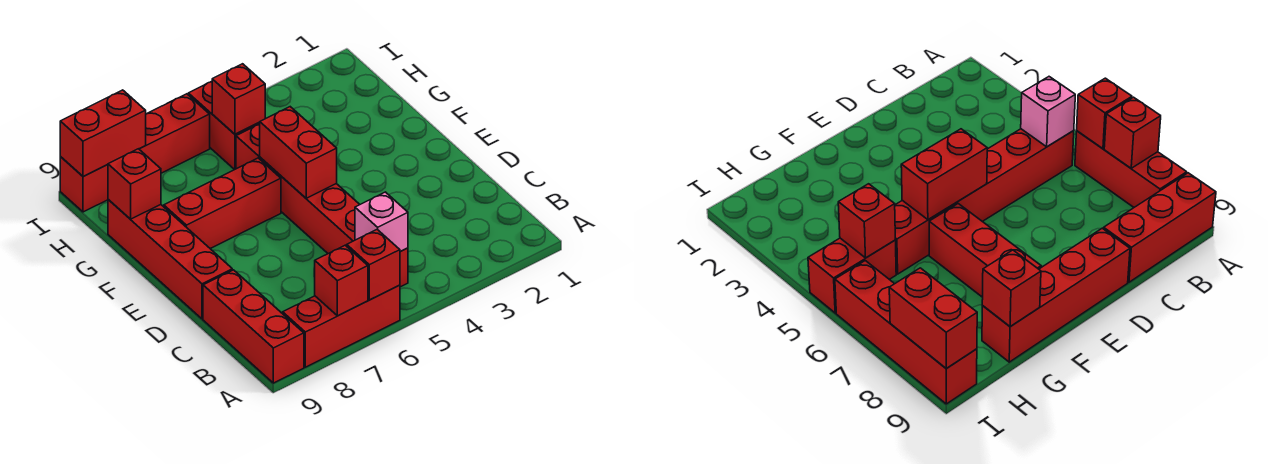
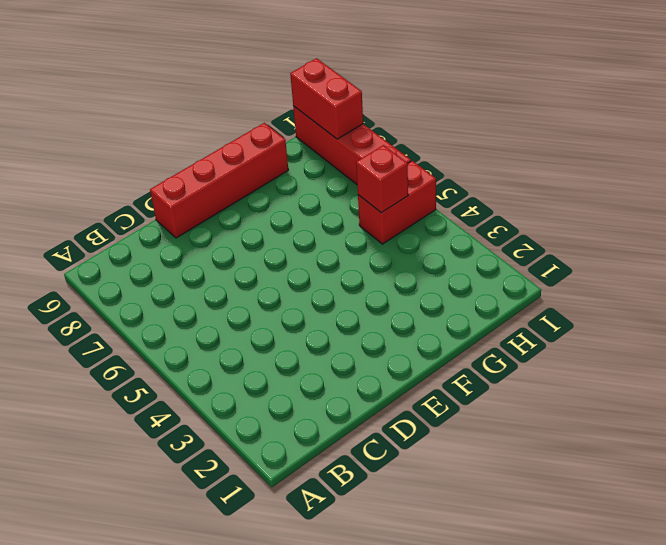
none -> red 1x3 brick [283,285,400,367]
none -> red 1x3 brick [203,270,304,383]
none -> red 1x6 brick [236,124,408,287]

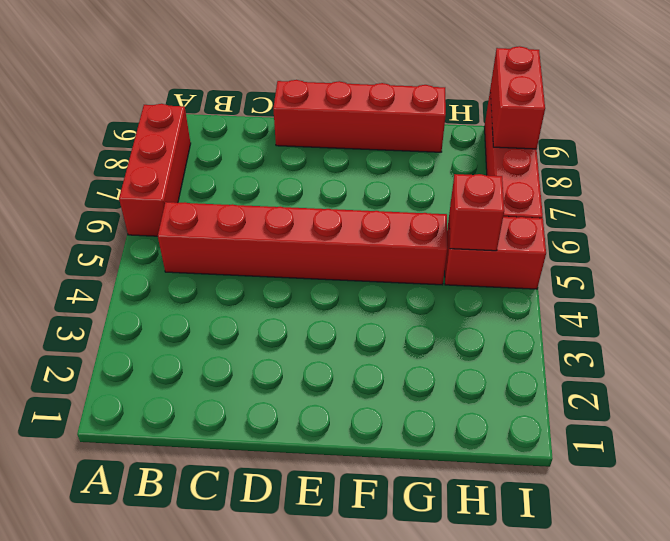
none -> red 1x3 brick [203,270,304,383]
none -> red 1x3 brick [164,158,281,248]
none -> red 1x1 brick [347,230,400,300]

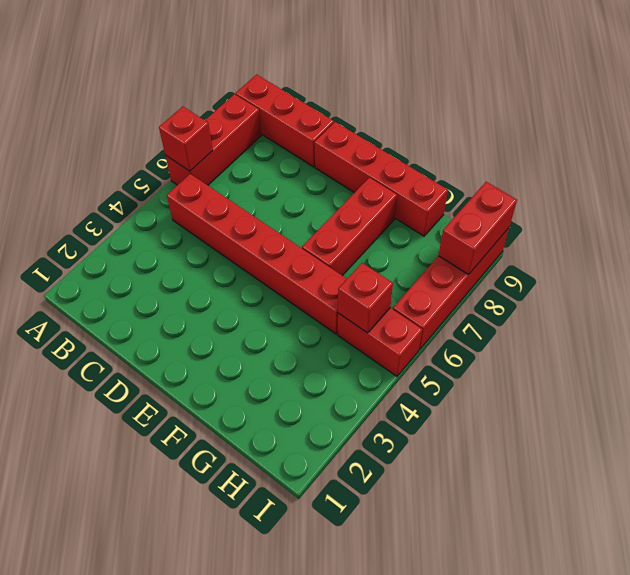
none -> red 1x1 brick [315,245,368,316]
none -> pink 1x1 brick [355,192,408,252]
none -> red 1x2 brick [260,107,337,198]

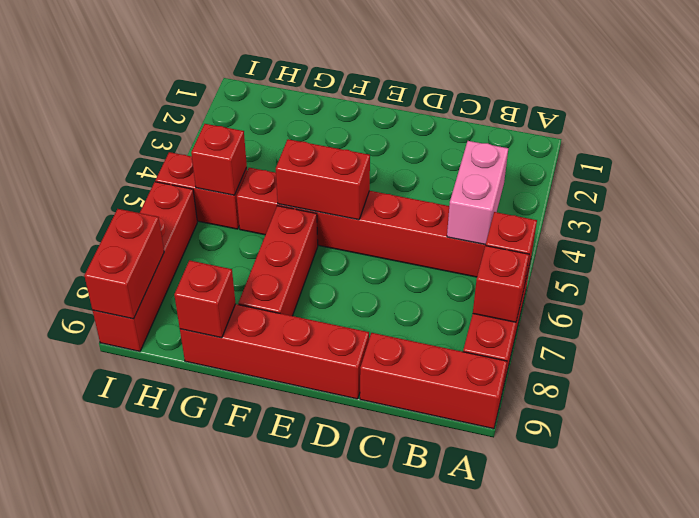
pink 1x2 brick [447,141,508,245] -> pink 1x1 brick [355,192,408,252]

